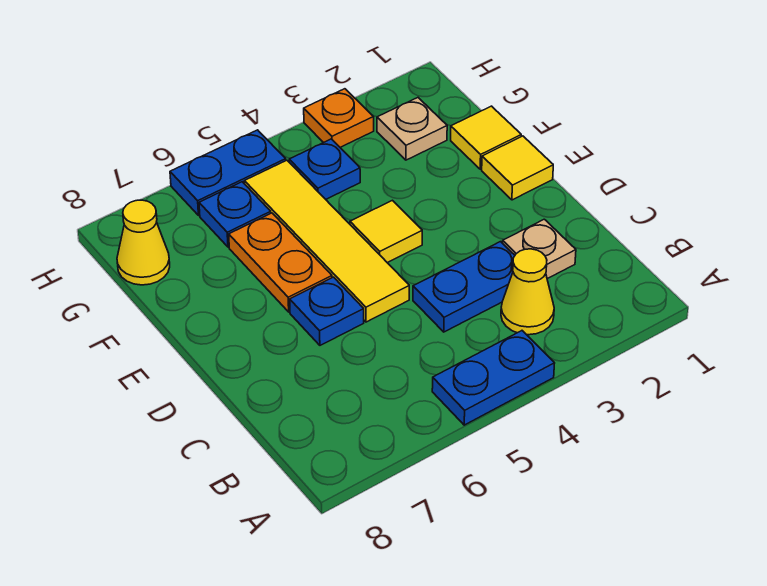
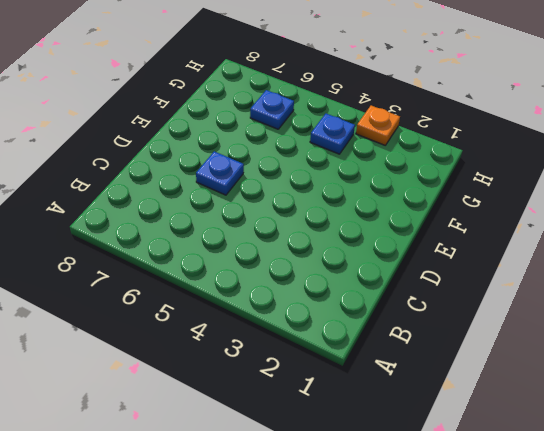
none -> blue 1x2 plate [432,331,555,425]
none -> yellow 1x1 cone [501,249,554,335]
none -> tan 1x1 plate [503,219,576,279]

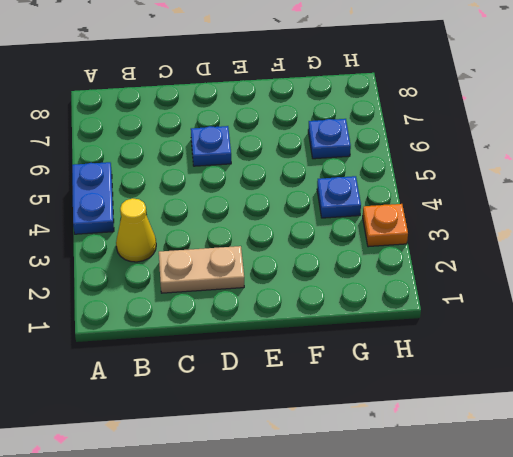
tan 1x2 plate [159,246,244,293] -> tan 1x1 plate [503,219,576,279]
none -> blue 1x2 plate [413,242,515,332]
none -> yellow 1x4 tile [244,160,409,322]
none -> yellow 1x1 tile [482,136,553,200]

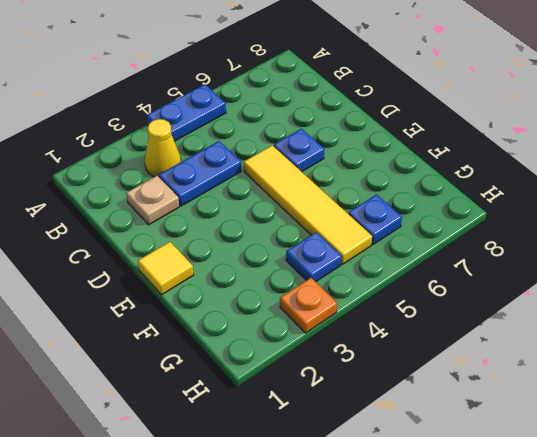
none -> yellow 1x1 tile [350,200,422,263]
none -> orange 1x2 plate [229,213,332,312]
none -> yellow 1x1 tile [451,106,521,169]

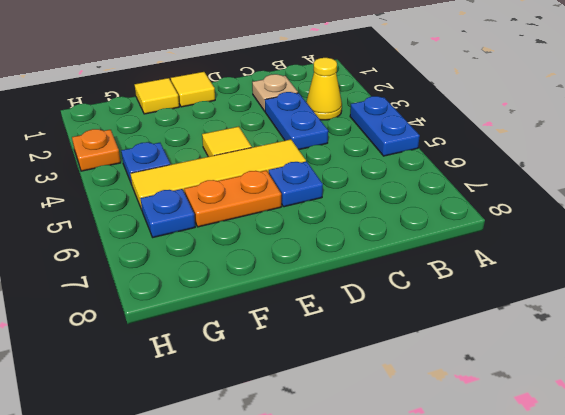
none -> tan 1x1 plate [377,98,447,160]
none -> yellow 1x1 cone [117,200,170,285]
none -> blue 1x2 plate [170,130,286,215]

